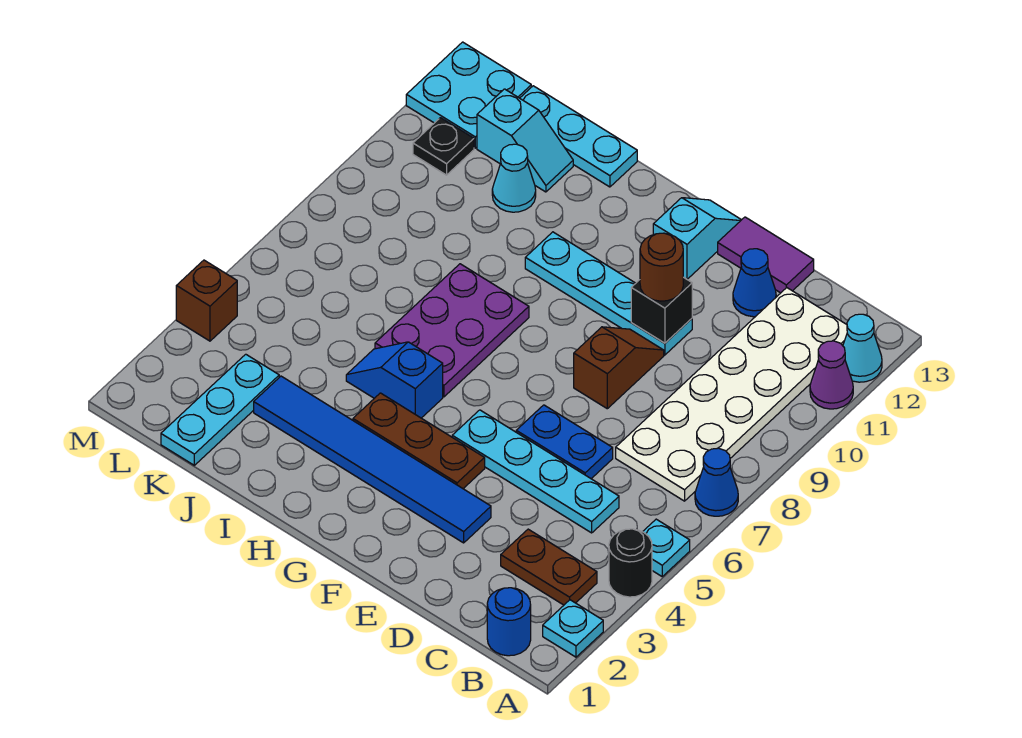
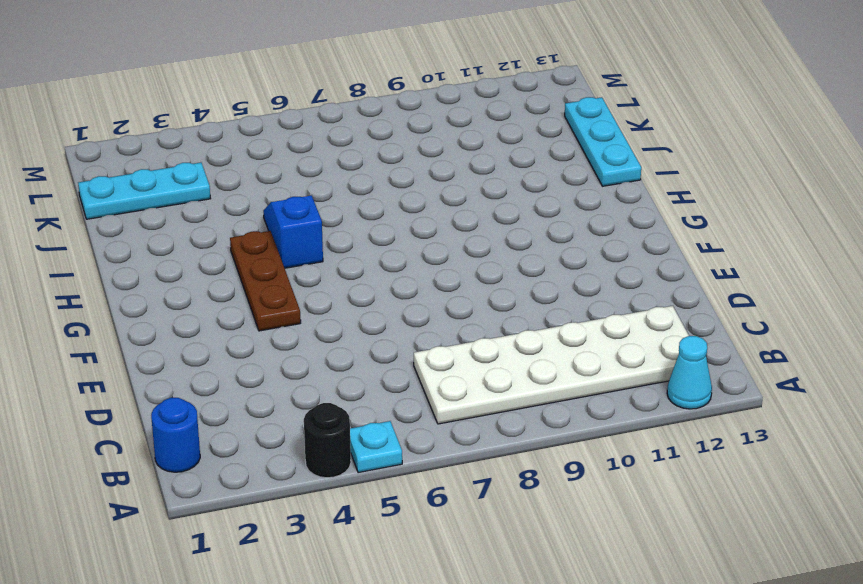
none -> cyan 1x1 plate [543,600,603,657]
none -> blue 1x1 cone [695,448,738,516]
none -> purple 1x1 cone [810,341,853,409]

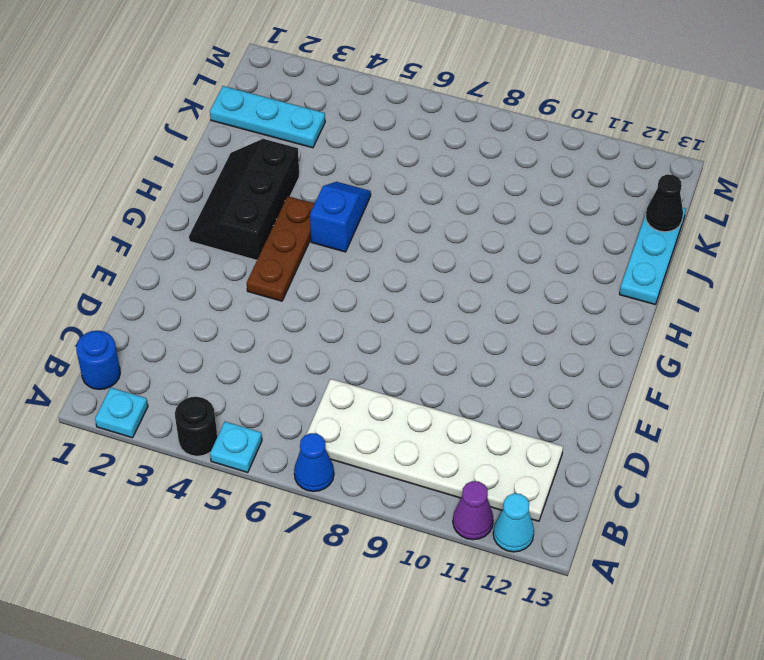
black 2x3 slope [189,139,299,260] -> blue 1x6 tile [254,376,491,543]
black 1x1 cone [646,174,683,232] -> none
none -> brown 1x2 plate [501,529,597,605]
none -> cyan 1x4 plate [452,410,619,533]
none -> blue 1x2 plate [516,405,613,479]

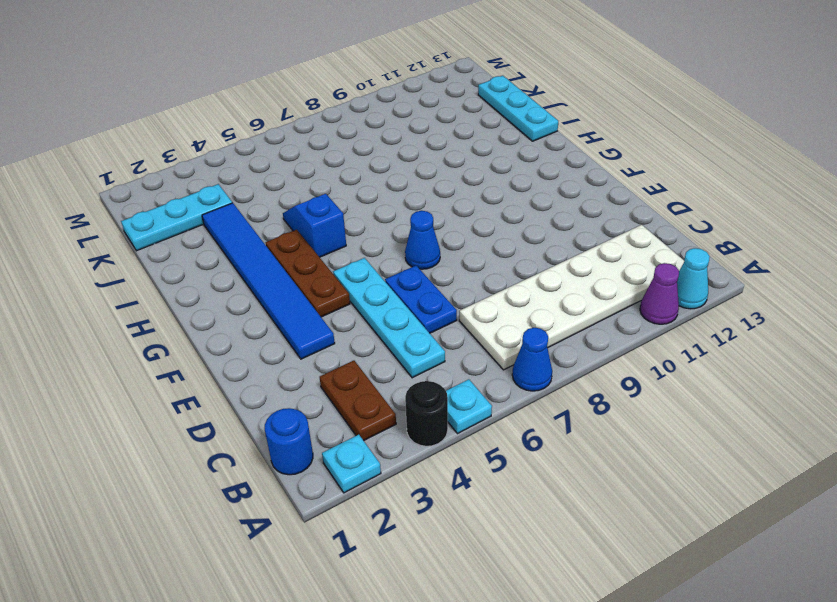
blue 1x1 cone [405,211,440,269] -> blue 1x1 cone moved to [733,249,776,317]
none -> purple 1x2 tile [718,217,814,293]
none -> brown 1x2 slope [574,327,664,409]
none -> cyan 1x4 plate [525,232,692,355]

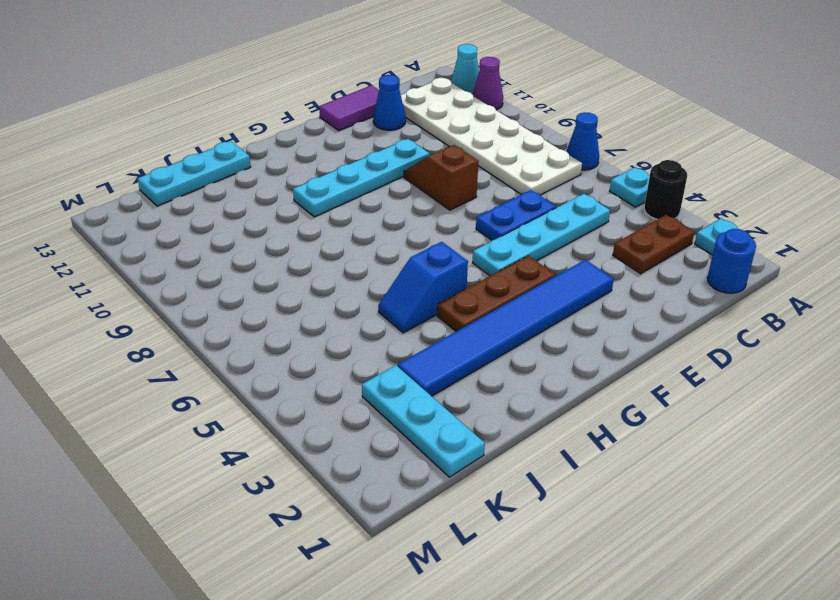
none -> cyan 1x2 slope [653,198,741,279]
none -> purple 2x3 plate [375,264,529,397]
none -> cyan 1x1 cone [492,144,536,212]

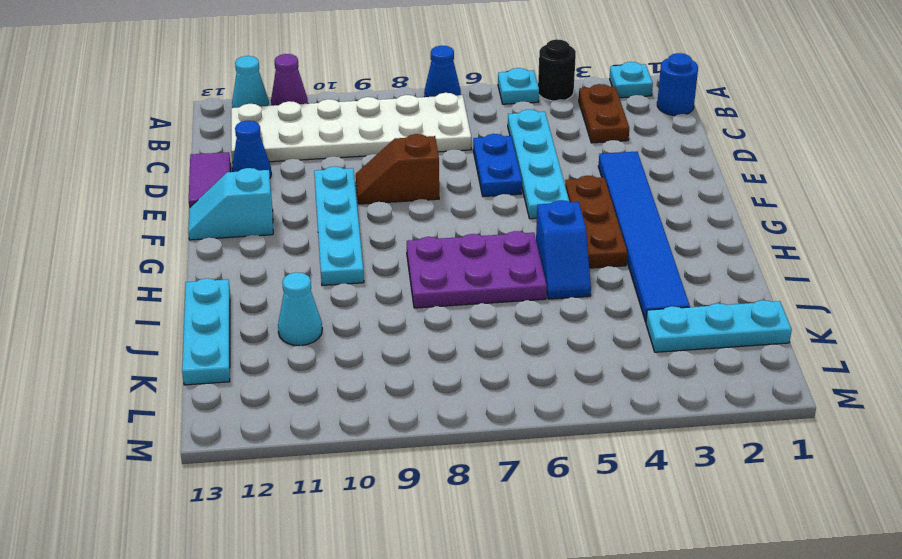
none -> cyan 1x2 slope [477,89,573,192]
none -> black 1x1 plate [413,118,474,175]
none -> cyan 2x2 plate [406,42,531,148]

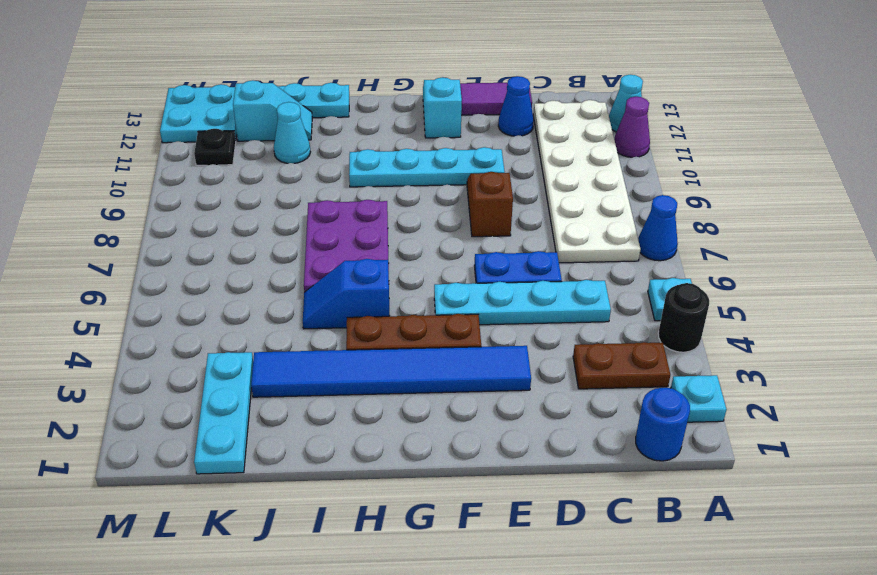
none -> brown 1x1 brick [176,260,237,341]
none -> black 1x1 brick [631,277,692,343]
none -> brown 1x1 round brick [640,233,683,301]

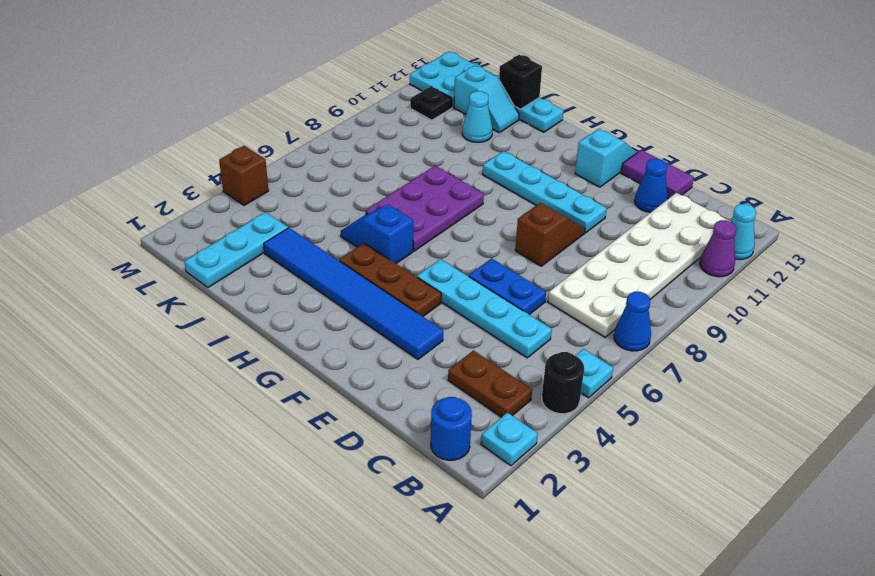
black 1x1 brick [499,55,542,109] -> black 1x1 brick moved to [631,277,692,343]
none -> brown 1x1 round brick [640,233,683,301]

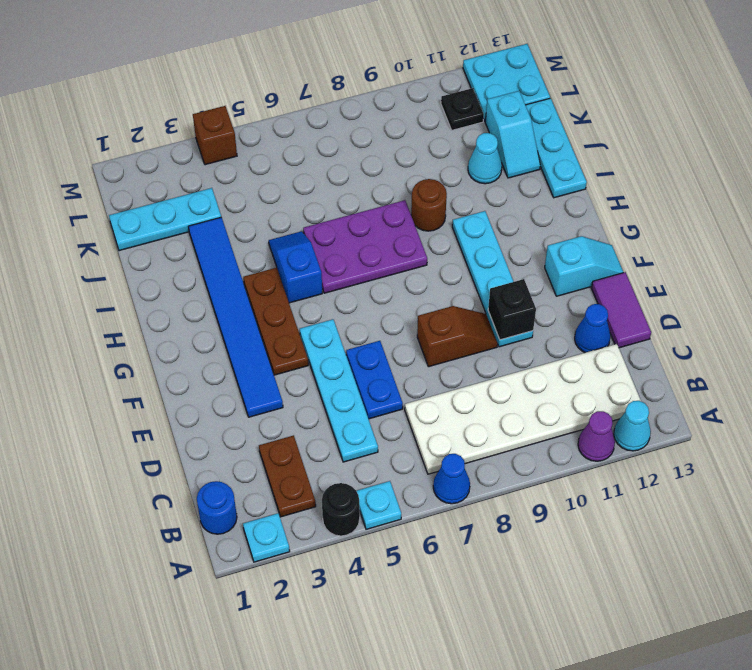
brown 1x1 round brick [411,179,447,231] -> brown 1x1 round brick moved to [640,233,683,301]

